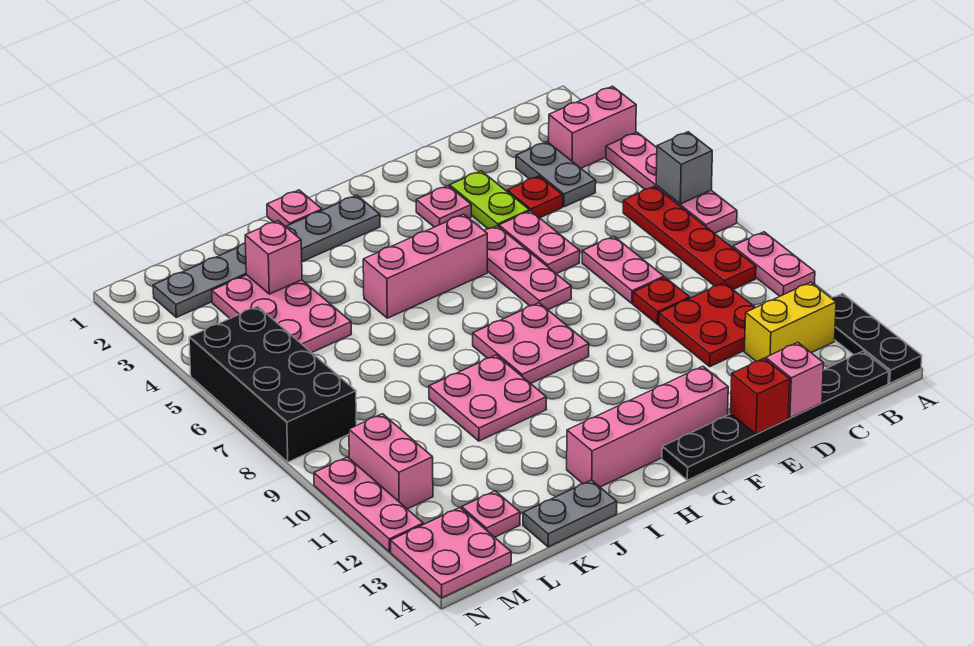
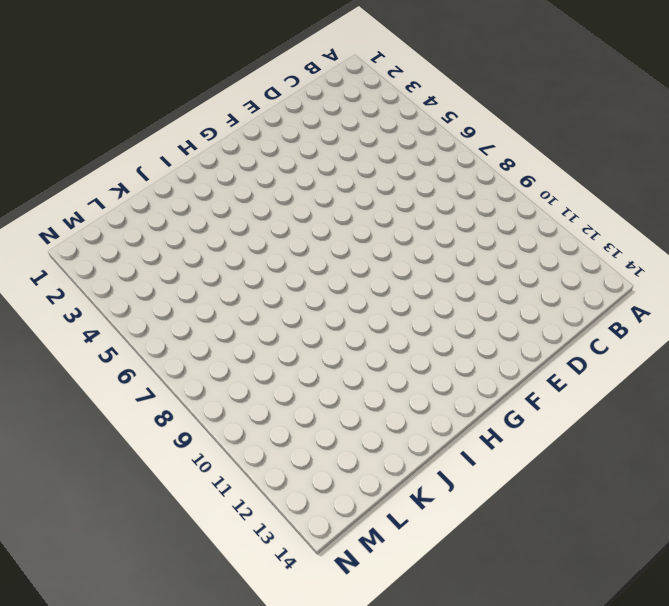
none -> pink 1x2 brick [549,86,636,168]
none -> pink 1x4 plate [606,132,737,233]
none -> pink 1x2 plate [733,232,815,296]
none -> black 1x3 plate [832,293,922,383]

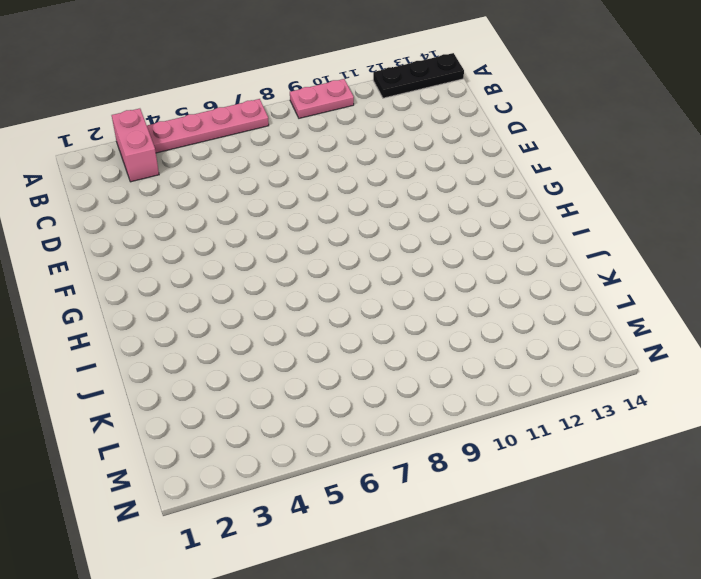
none -> red 1x4 plate [623,186,756,289]
none -> yellow 1x2 brick [744,282,836,362]
none -> black 1x6 plate [662,351,889,480]
none -> grey 1x2 plate [516,142,596,207]

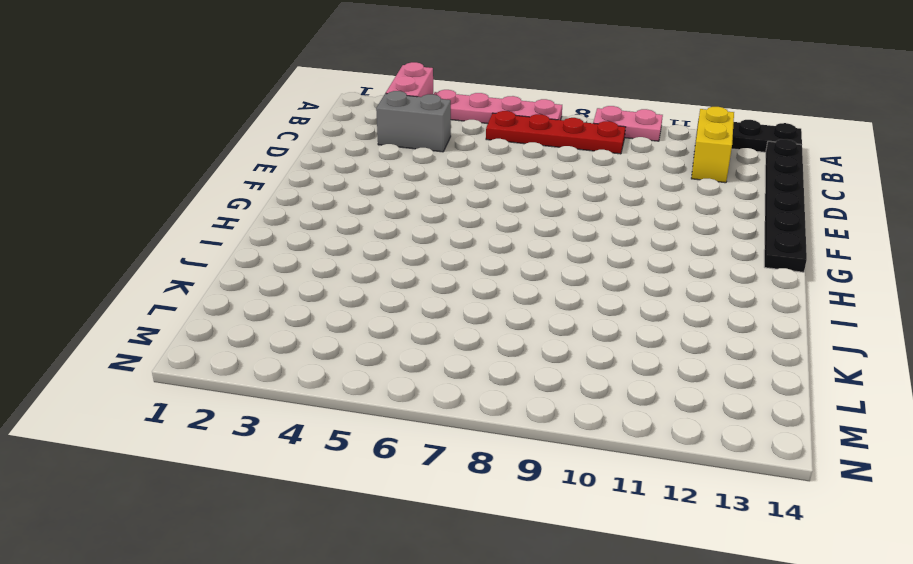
grey 1x2 brick [376,91,451,152] -> grey 1x2 plate [516,142,596,207]
none -> red 2x2 plate [659,283,755,367]
none -> red 1x1 plate [507,176,563,218]
none -> pink 1x2 plate [582,236,664,303]
none -> red 1x1 plate [633,278,690,324]

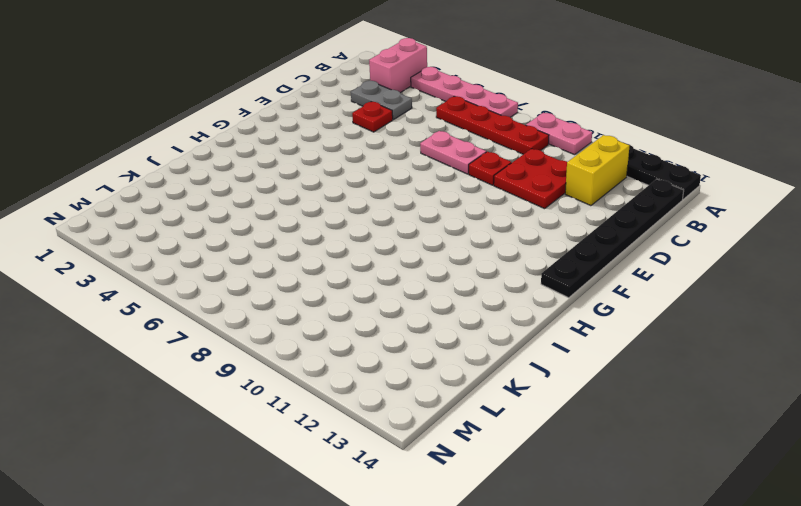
none -> lime 1x2 plate [450,171,529,229]
none -> pink 1x2 plate [499,211,580,274]
none -> pink 1x1 plate [416,186,471,227]
none -> pink 1x3 plate [484,226,571,310]

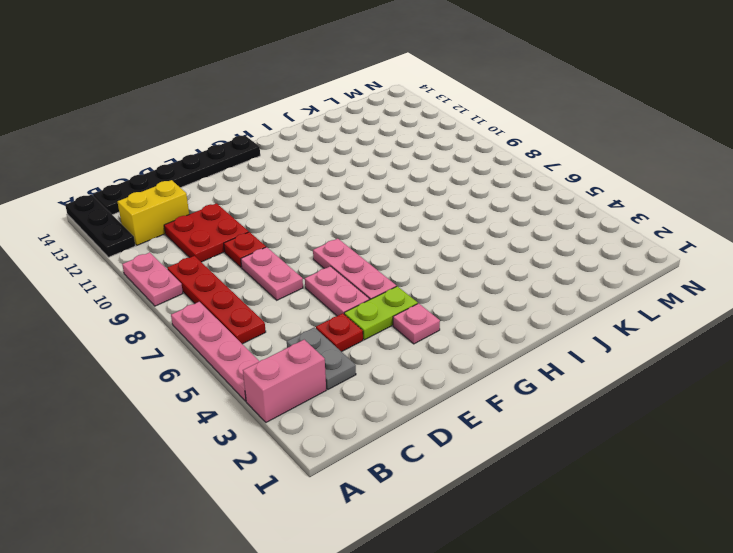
lime 1x2 plate [344,286,418,340] -> lime 1x2 plate turned to [450,171,529,229]
none -> pink 1x4 brick [567,366,728,487]
none -> pink 1x3 brick [363,214,487,318]
none -> pink 2x2 plate [473,303,589,384]
none -> grey 1x6 plate [153,195,380,317]

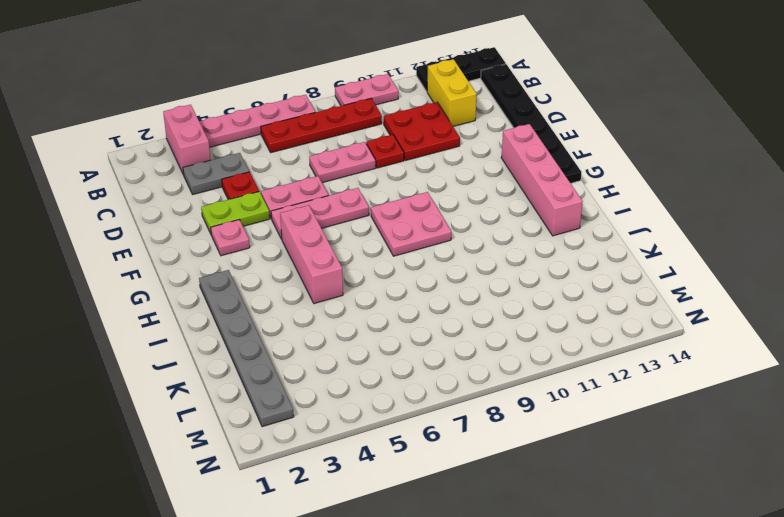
none -> pink 1x1 plate [267,190,322,227]
none -> pink 2x2 plate [429,355,546,441]
none -> grey 1x2 plate [523,480,617,547]
none -> pink 2x3 plate [212,275,351,352]

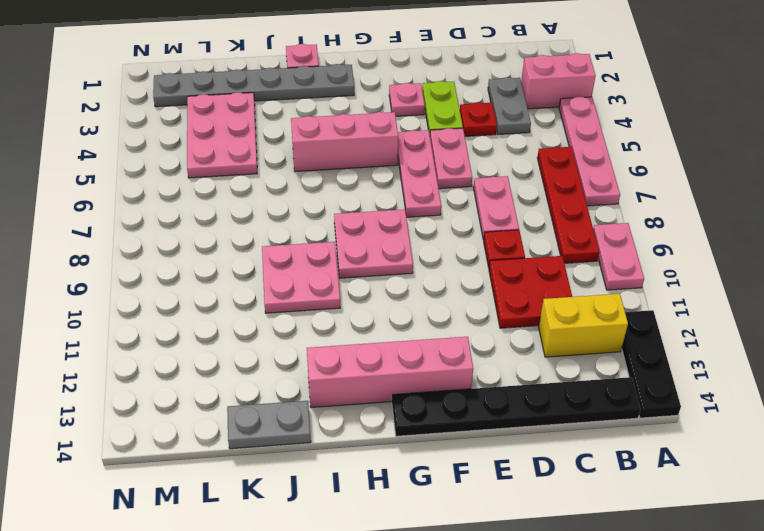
none -> pink 1x1 plate [462,491,520,537]
none -> black 2x4 brick [189,306,357,462]
none -> pink 1x2 brick [349,414,433,509]
none -> pink 2x2 plate [391,508,511,598]

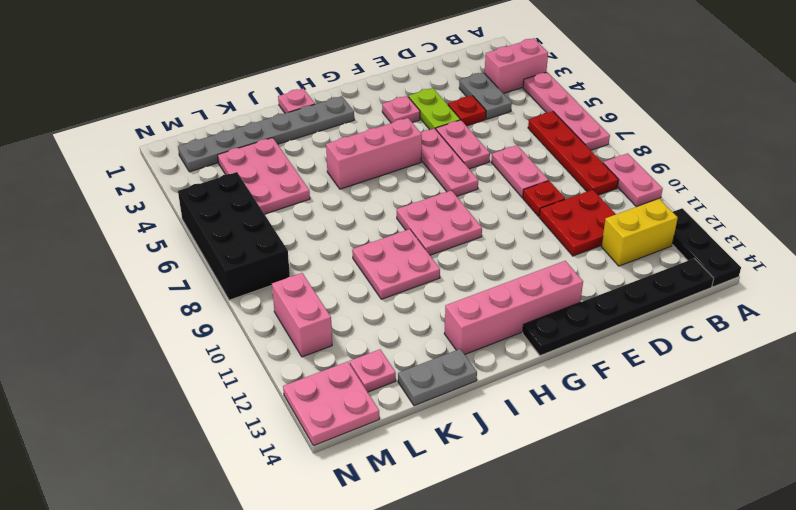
none -> pink 1x3 plate [314,457,423,552]
none -> grey 1x1 brick [656,132,712,204]
none -> pink 1x1 brick [766,342,824,418]
none -> red 1x1 brick [731,358,790,434]

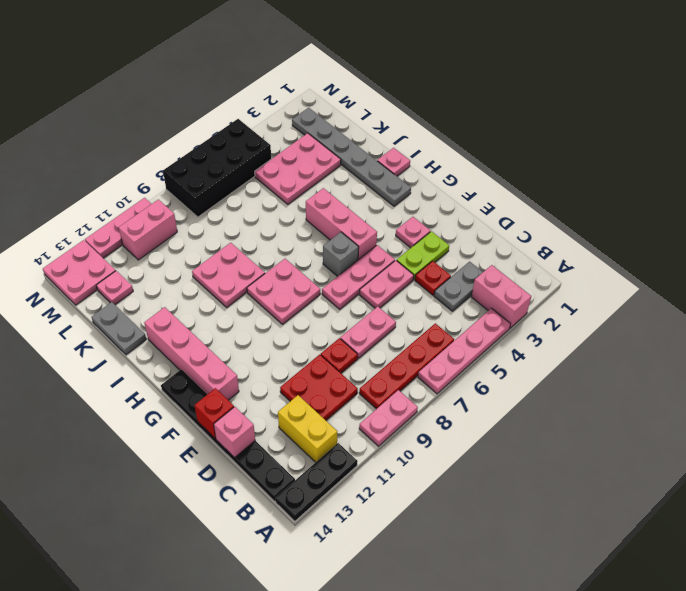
grey 1x1 brick [323,232,359,276] -> grey 1x1 brick moved to [656,132,712,204]
none -> pink 1x1 brick [245,221,302,294]

